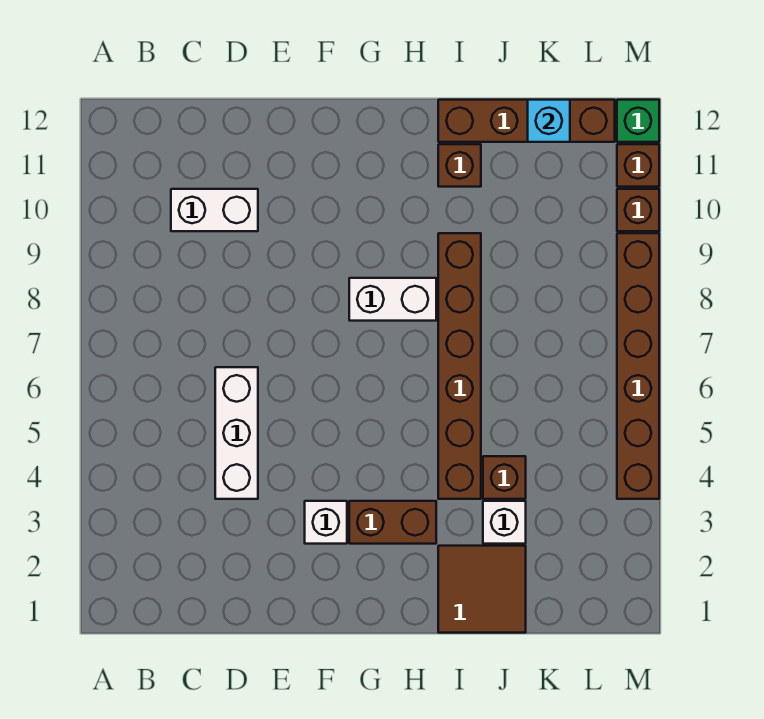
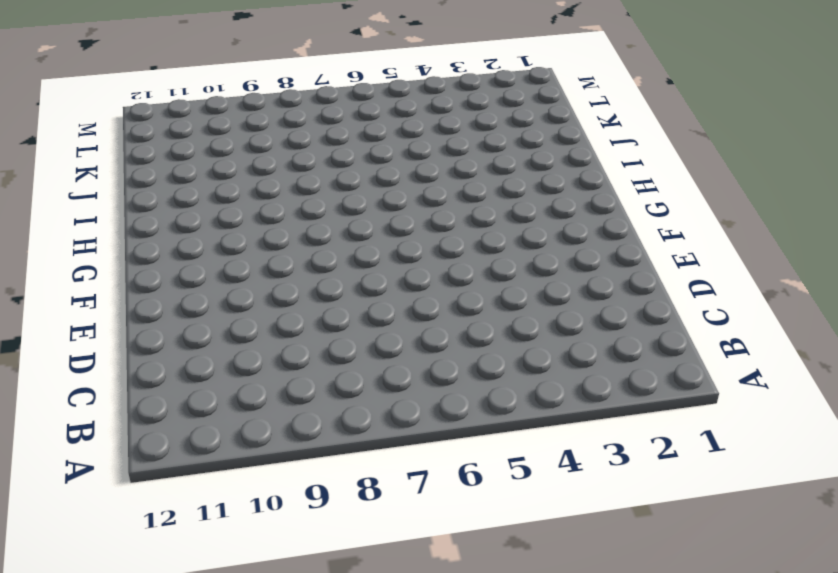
none -> white 1x2 brick [171,189,258,231]
none -> white 1x3 brick [215,367,258,499]
none -> white 1x1 brick [305,501,347,544]

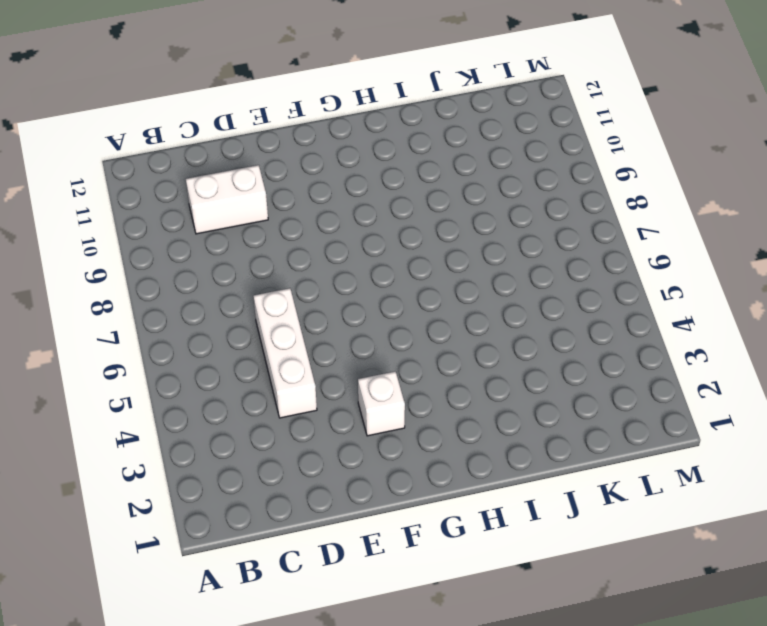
none -> brown 1x2 brick [349,501,436,544]
none -> white 1x2 brick [349,278,436,321]
none -> brown 2x2 tile [438,546,526,633]

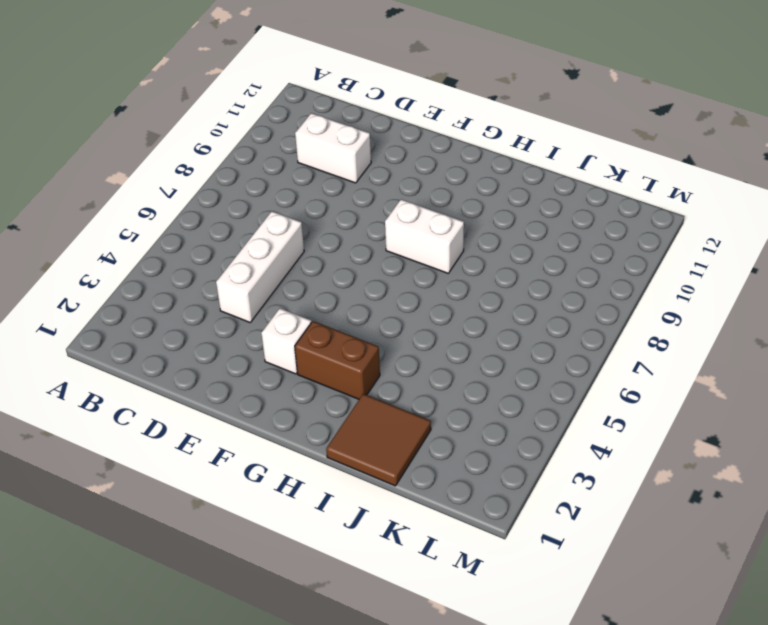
none -> brown 1x6 brick [438,233,481,499]
none -> brown 1x1 brick [438,144,481,187]
none -> brown 1x4 brick [438,100,615,142]

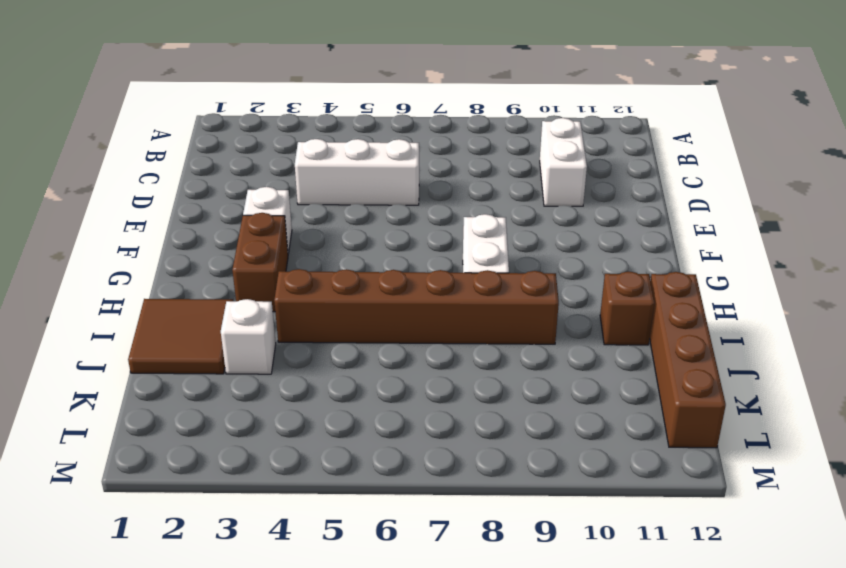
none -> brown 1x1 brick [483,456,526,499]
none -> brown 1x6 brick [617,233,659,499]
none -> brown 1x1 brick [617,189,659,231]

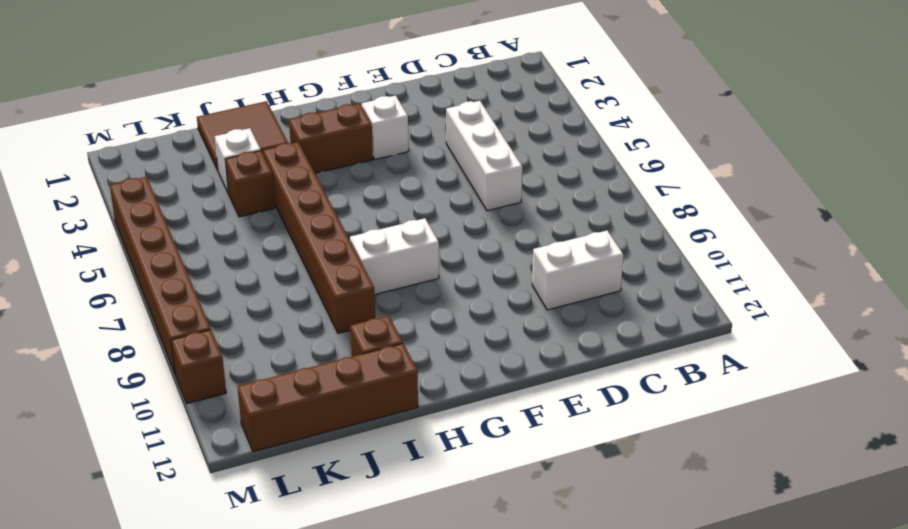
none -> brown 1x1 brick [617,144,659,187]
none -> green 1x1 brick [617,100,659,142]
none -> cyan 1x1 brick [528,100,570,142]

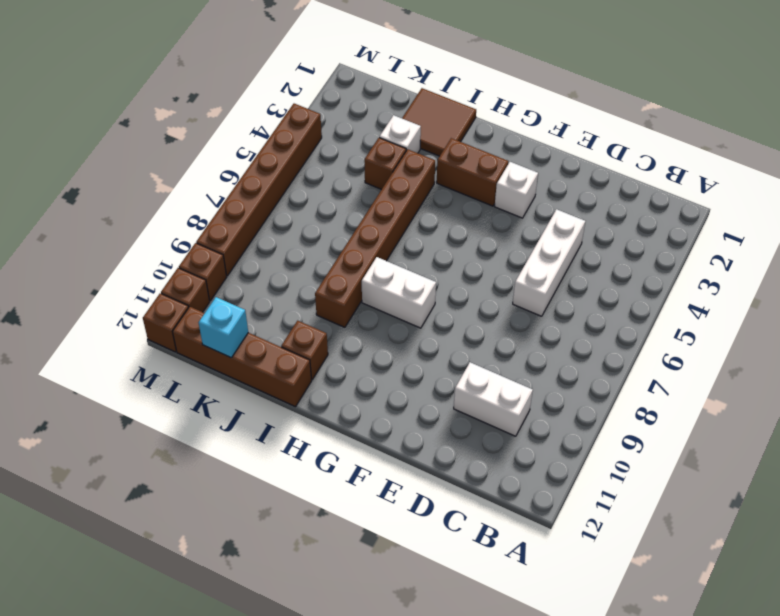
brown 1x1 brick [143,293,189,352] -> green 1x1 brick [617,100,659,142]

